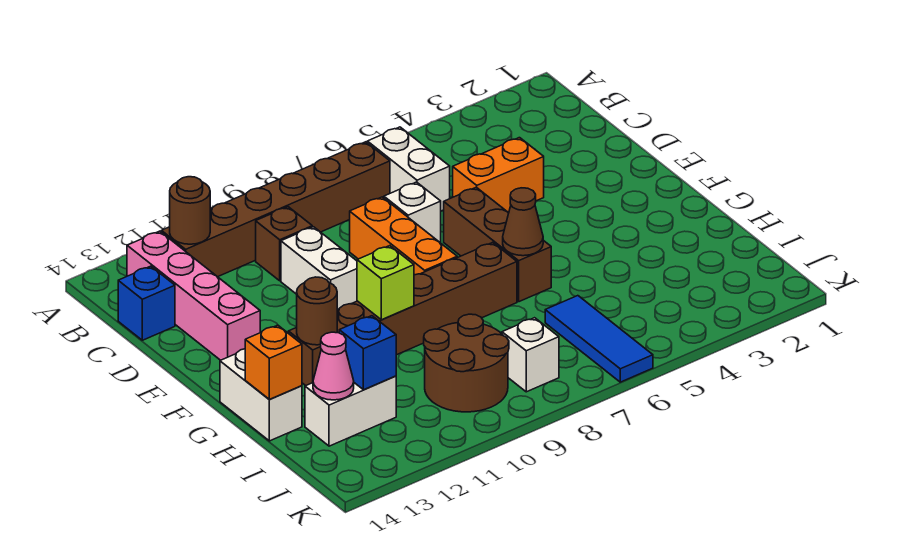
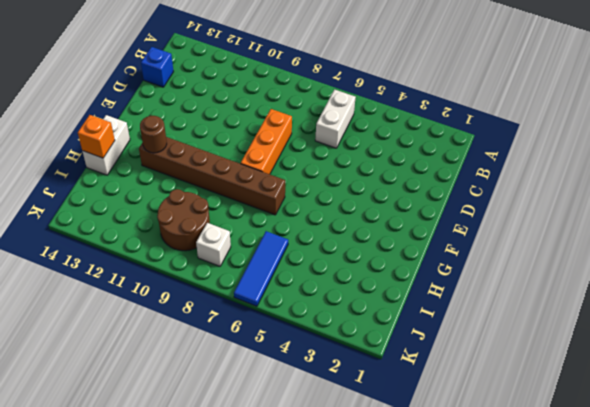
none -> brown 1x6 brick [161,142,390,277]
none -> pink 1x4 brick [127,231,260,360]
none -> brown 1x1 brick [256,207,312,281]

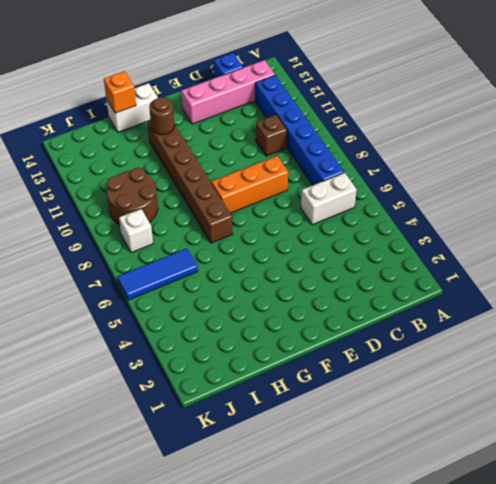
blue 1x6 brick [255,75,344,185] -> brown 1x6 brick [161,142,390,277]
none -> orange 1x2 brick [453,138,544,213]
none -> white 1x1 brick [384,182,441,242]
none -> white 1x2 brick [281,227,357,310]

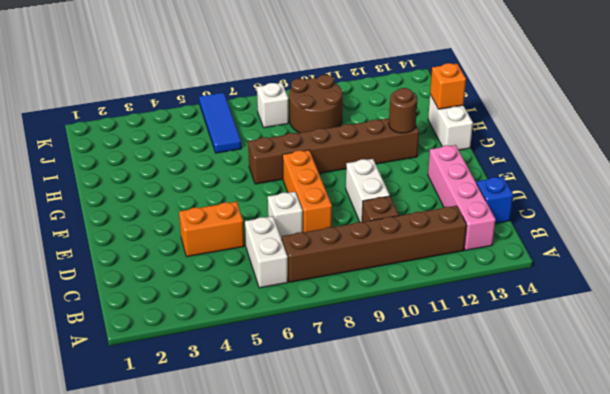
none -> brown 1x3 brick [444,187,551,302]
none -> white 1x2 brick [305,376,396,446]
none -> brown 1x1 round brick [170,177,210,244]

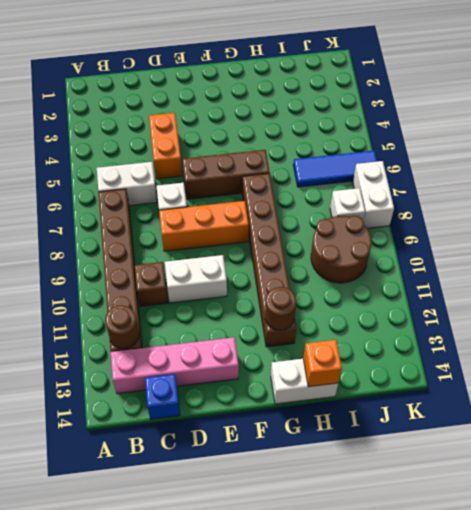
white 1x2 brick [353,161,394,228] -> white 1x2 brick moved to [305,376,396,446]
none -> brown 1x1 cone [503,188,543,256]
none -> lime 1x1 brick [357,246,414,320]
none -> blue 1x1 brick [339,316,396,390]

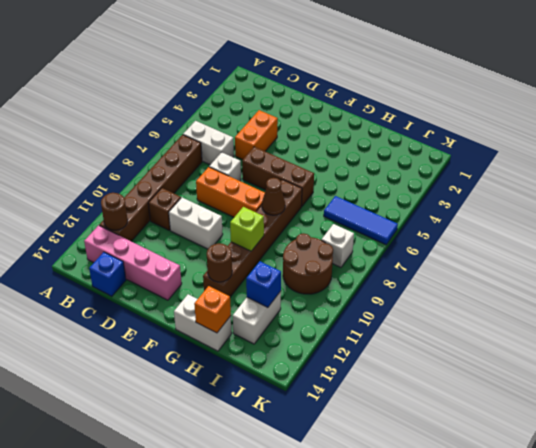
brown 1x1 cone [262,178,285,215] -> brown 1x1 cone moved to [503,188,543,256]
none -> pink 1x1 cone [313,332,354,400]

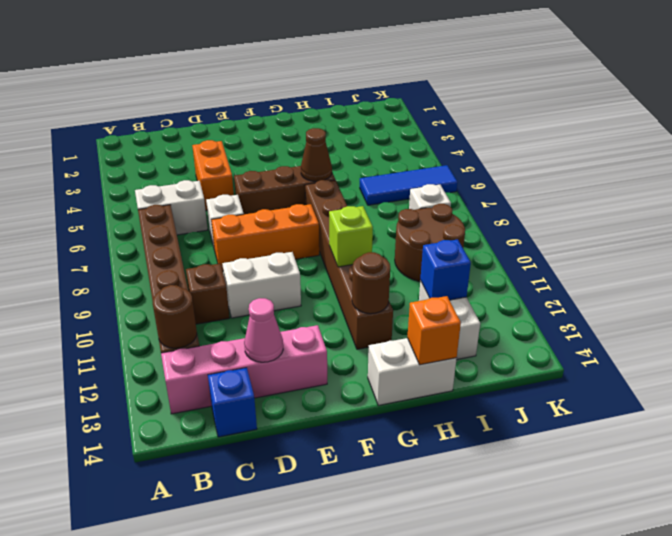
pink 1x1 cone [244,298,283,362] -> pink 1x1 cone moved to [313,332,354,400]

